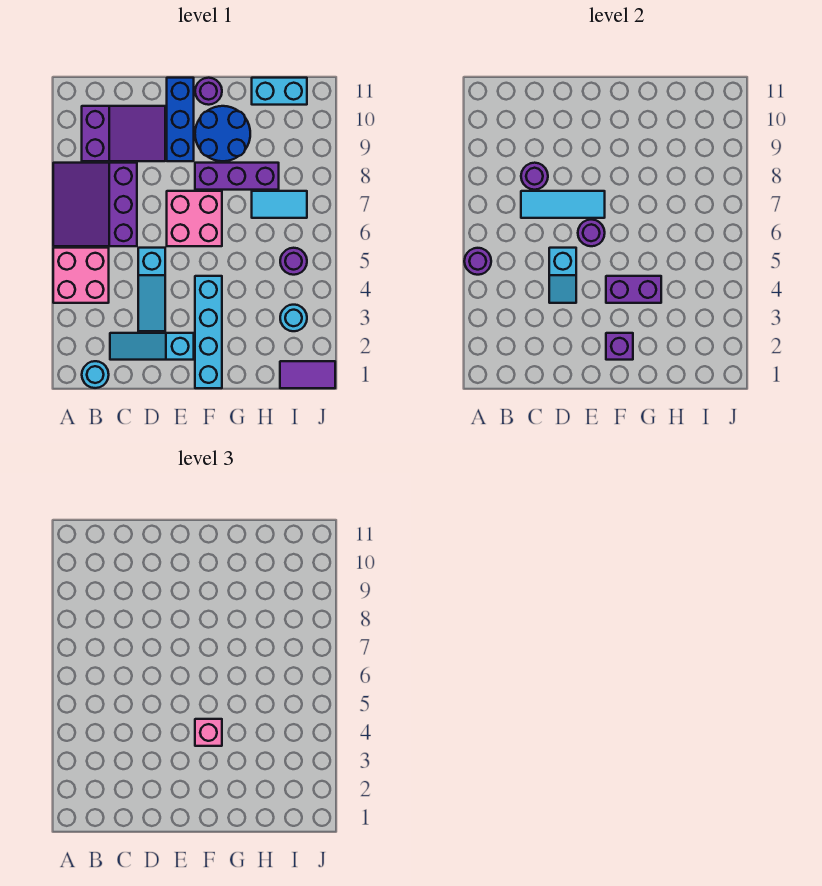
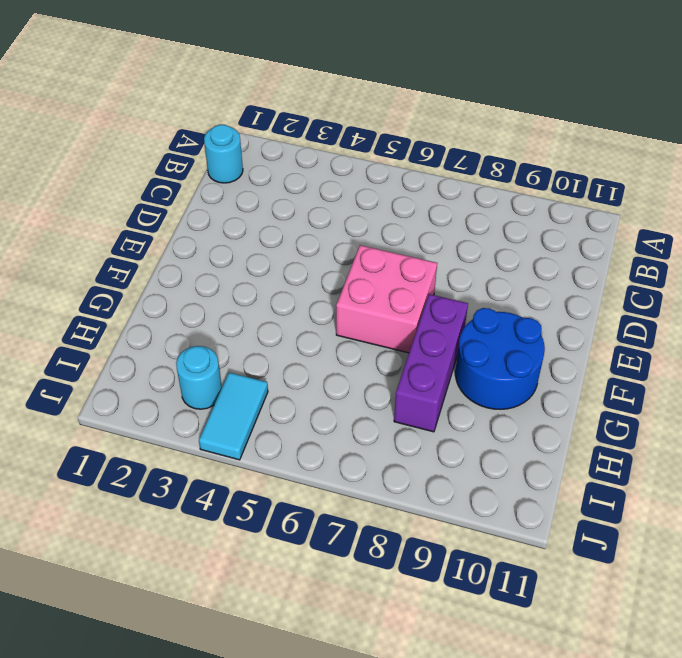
cyan 1x2 tile [199,372,268,460] -> cyan 1x2 tile moved to [252,191,307,218]
none -> pink 2x2 brick [53,248,109,303]
none -> purple 3x3 slope [53,163,137,246]
none -> purple 2x3 slope [82,106,165,161]

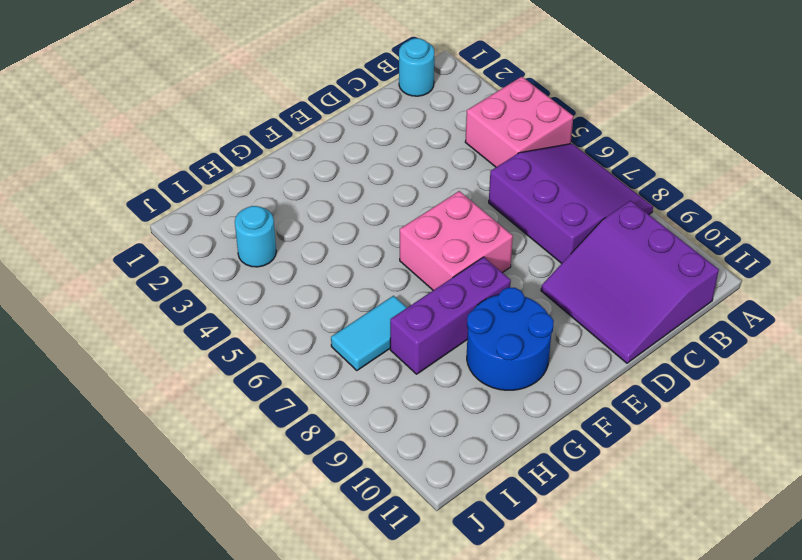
purple 3x3 slope [541,201,719,363] -> purple 2x3 slope [82,106,165,161]
none -> cyan 1x3 slope [110,333,194,360]
none -> cyan 1x3 slope [138,248,165,331]
none -> blue 1x3 brick [167,78,194,161]

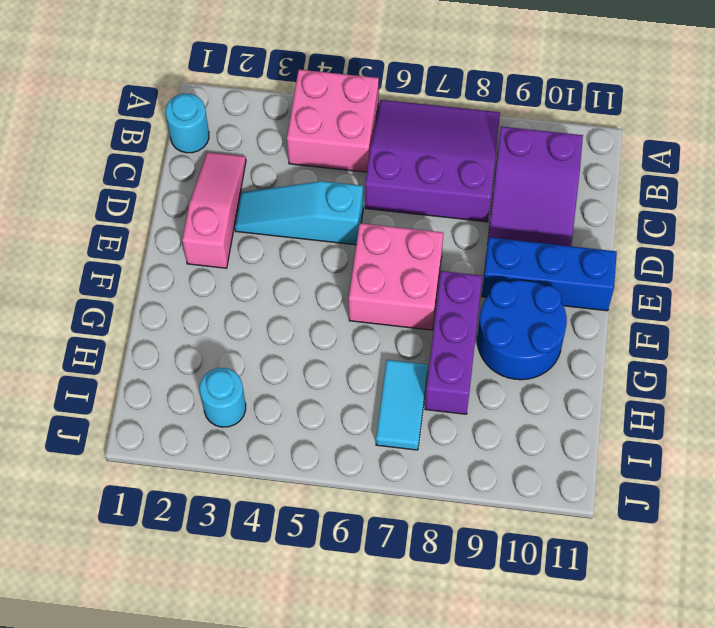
pink 1x3 slope [182,152,246,268] -> cyan 1x3 slope [110,333,194,360]
none -> cyan 1x4 brick [195,276,222,388]
none -> purple 1x1 round brick [195,78,222,105]
none -> cyan 1x2 brick [252,78,307,105]

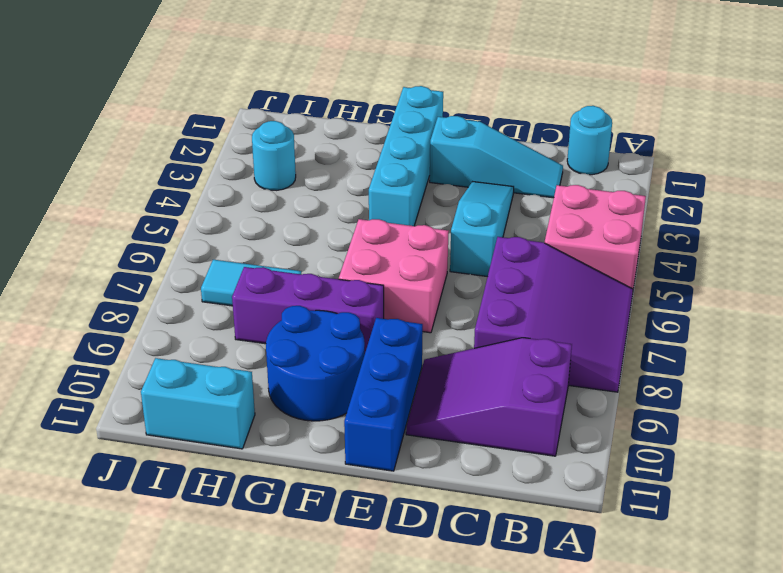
none -> purple 1x1 round brick [195,78,222,105]
none -> purple 1x2 tile [280,361,335,388]
none -> purple 1x1 round brick [280,248,307,275]

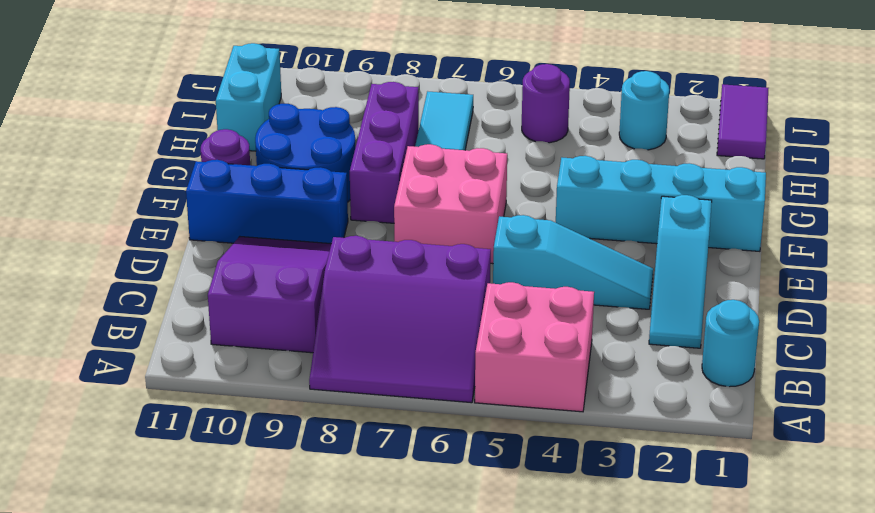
none -> purple 1x1 round brick [464,248,491,275]
none -> cyan 1x3 tile [521,191,605,218]
none -> purple 1x1 round brick [521,163,548,190]

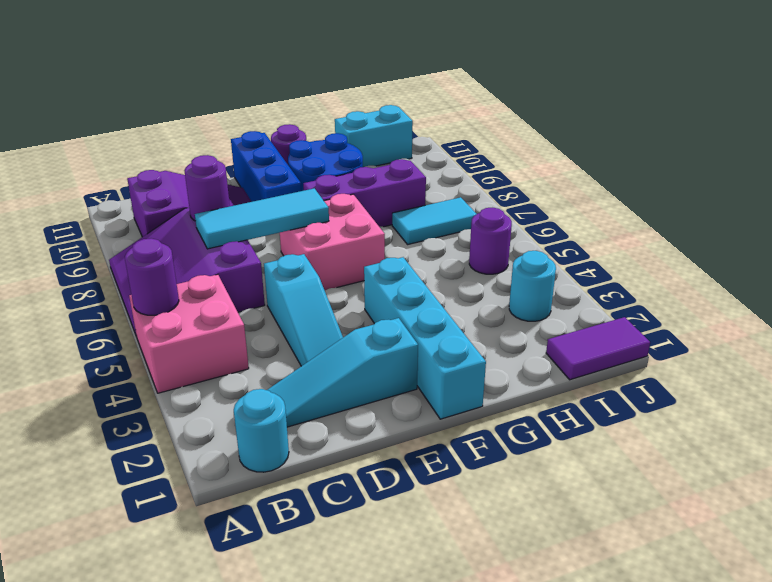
none -> cyan 1x2 slope [549,248,576,303]
none -> purple 1x1 round brick [578,219,605,246]
none -> purple 1x1 brick [606,333,633,360]

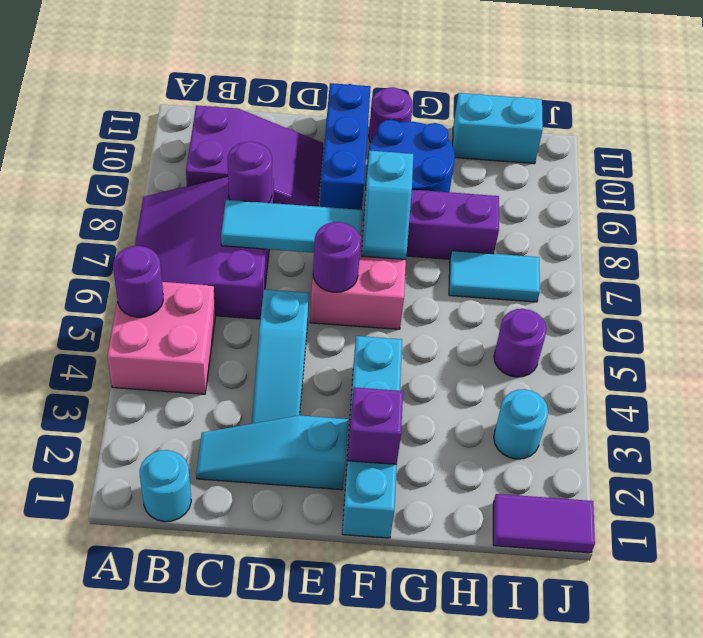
cyan 1x2 slope [362,151,413,260] -> cyan 1x2 slope moved to [549,248,576,303]
none -> purple 1x2 brick [606,276,661,303]
none -> pink 1x1 brick [195,719,222,746]

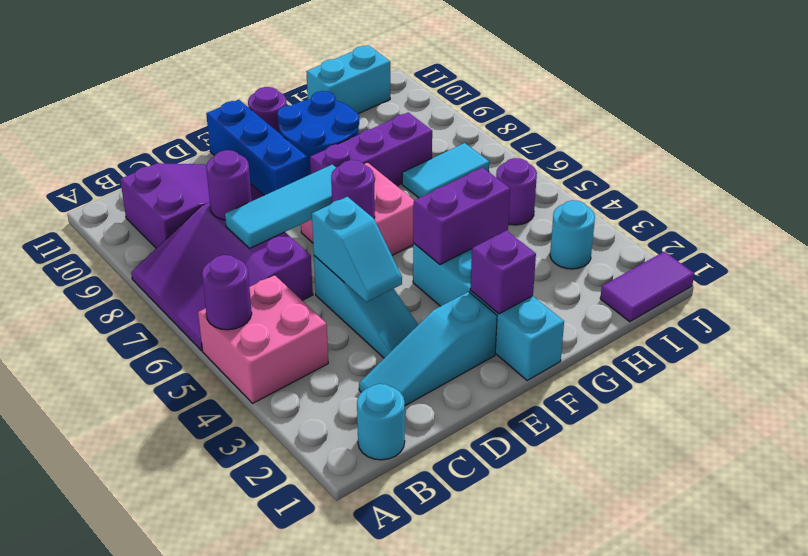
none -> pink 1x1 brick [195,719,222,746]

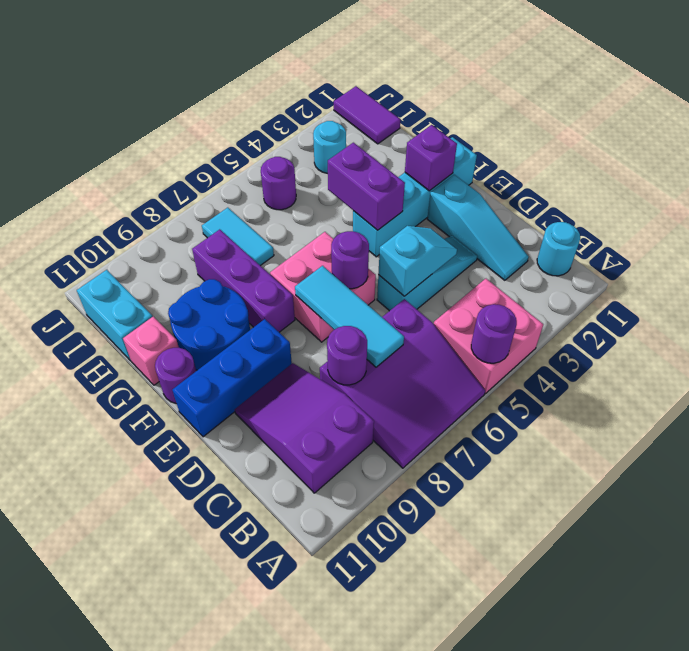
pink 1x1 brick [123,317,179,385] -> pink 1x1 brick moved to [195,719,222,746]

